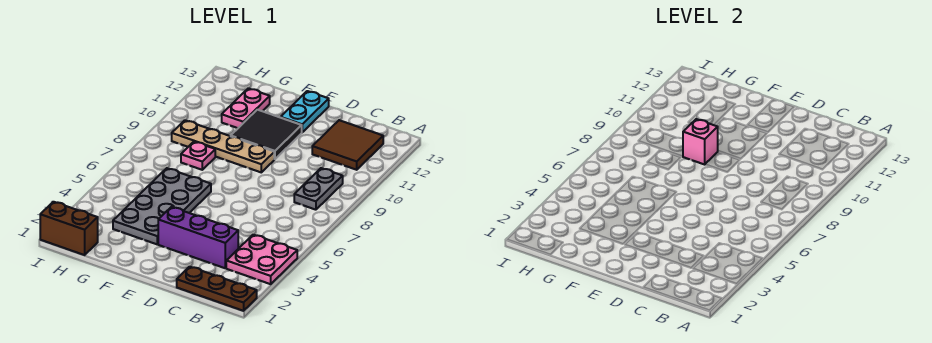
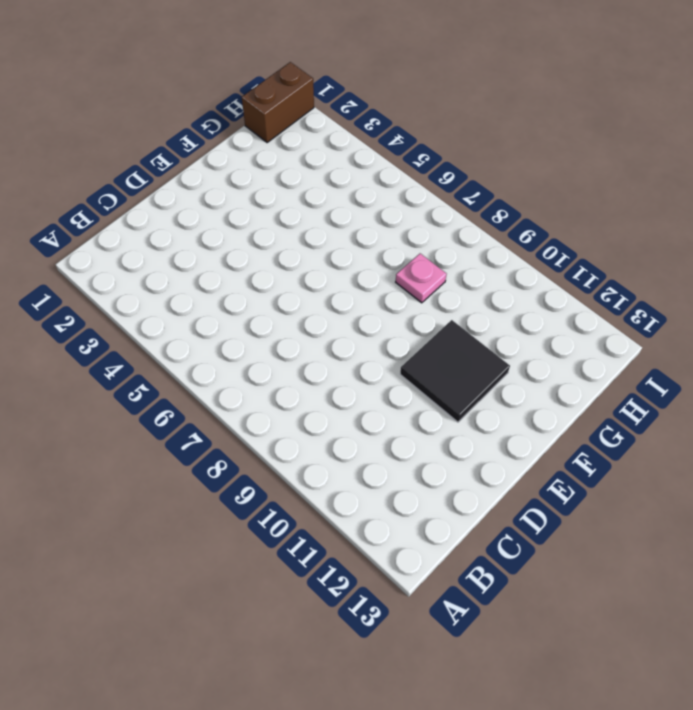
none -> brown 1x3 plate [177,267,257,311]
none -> pink 2x2 plate [226,235,297,284]
none -> grey 1x2 plate [294,168,343,210]

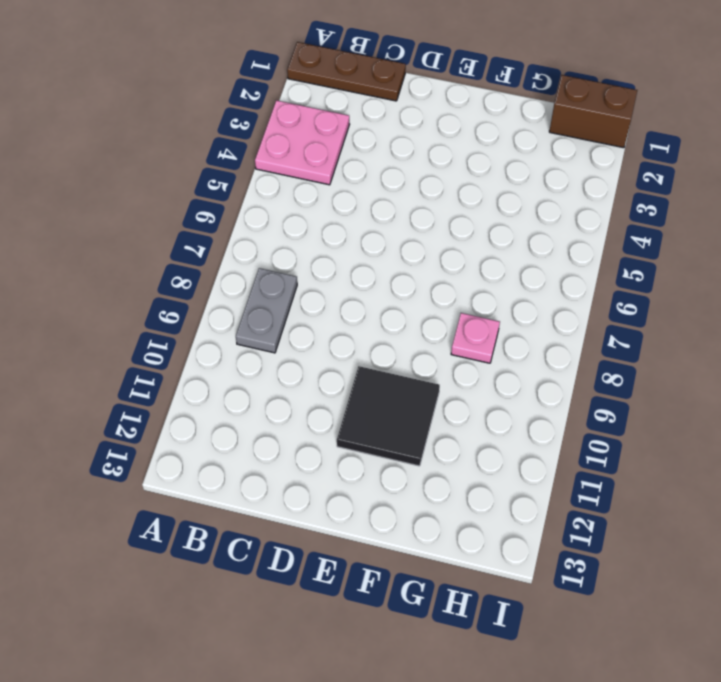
none -> brown 2x2 tile [312,120,383,170]
none -> purple 1x3 brick [158,207,238,268]
none -> tan 1x4 plate [172,120,274,172]

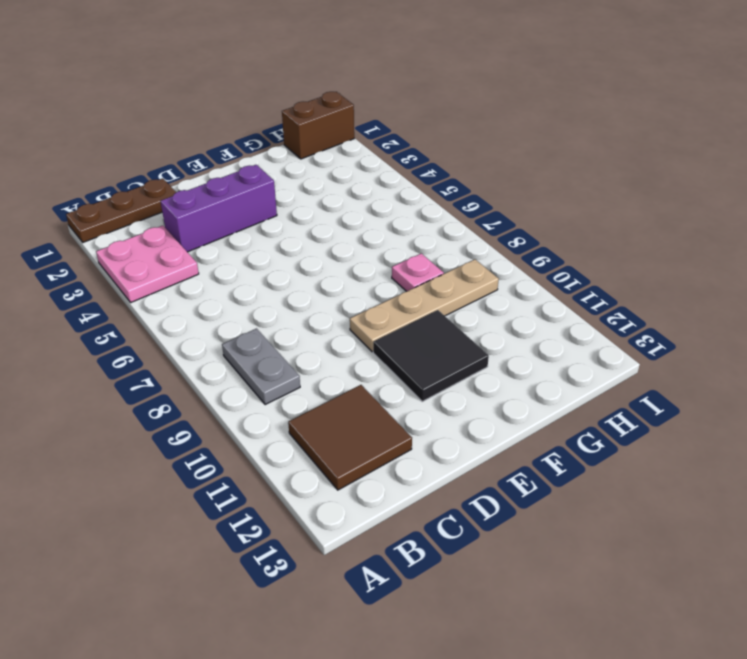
none -> cyan 1x2 plate [281,91,329,132]
none -> grey 2x4 plate [113,168,211,244]
none -> pink 1x2 plate [222,88,270,128]

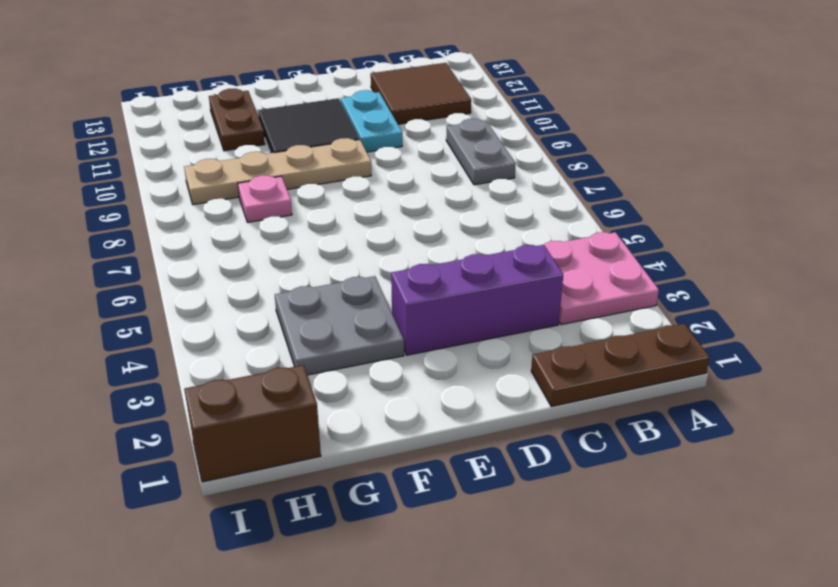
cyan 1x2 plate [341,90,402,152] -> cyan 1x2 plate moved to [281,91,329,132]
grey 2x2 plate [275,276,404,375] -> grey 2x4 plate [113,168,211,244]
brown 1x2 plate [209,89,265,151] -> pink 1x2 plate [222,88,270,128]
none -> pink 1x1 brick [683,119,718,164]

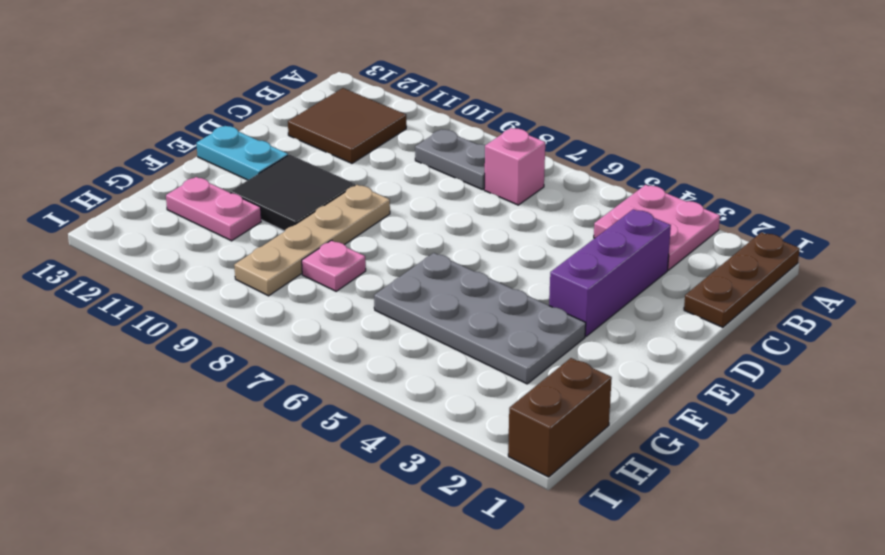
pink 1x1 brick [484,128,545,205] -> pink 1x1 brick moved to [683,119,718,164]

